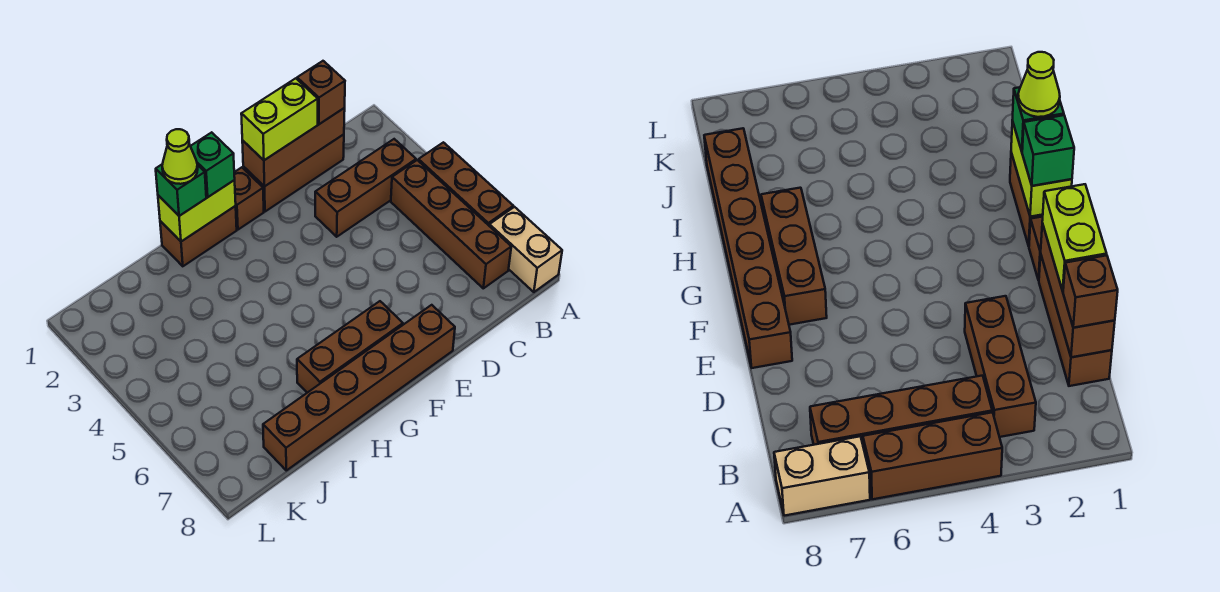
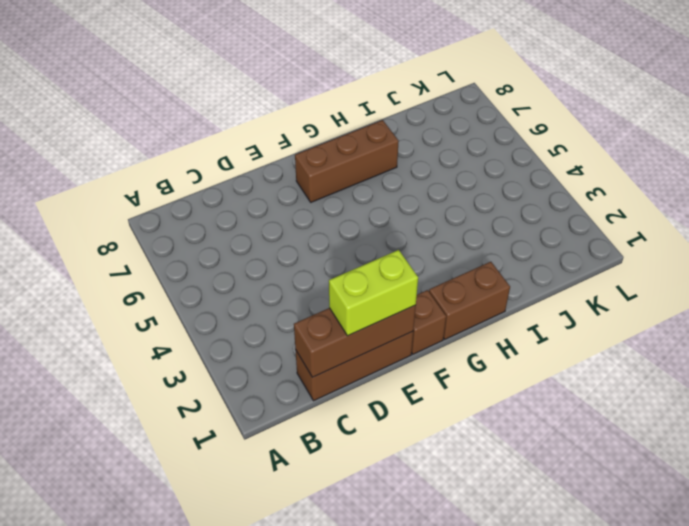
none -> brown 1x3 brick [418,142,513,225]
none -> tan 1x2 brick [489,207,562,292]
none -> brown 1x3 brick [315,139,416,237]

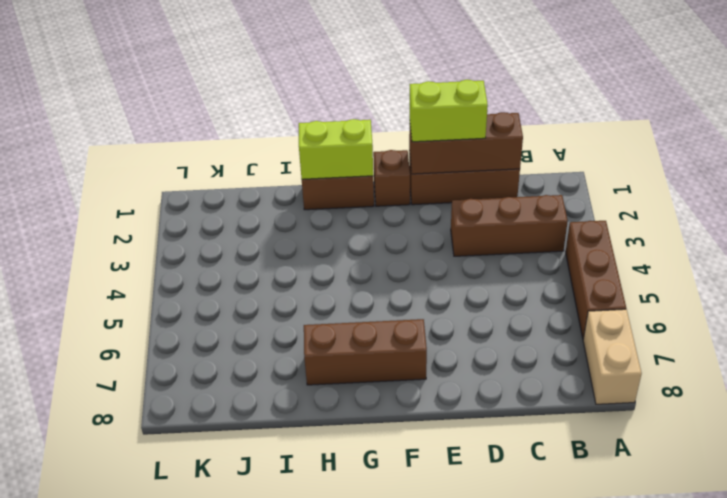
none -> brown 1x4 brick [391,160,511,288]
none -> brown 1x6 brick [263,305,455,470]
none -> brown 1x1 brick [297,61,345,124]

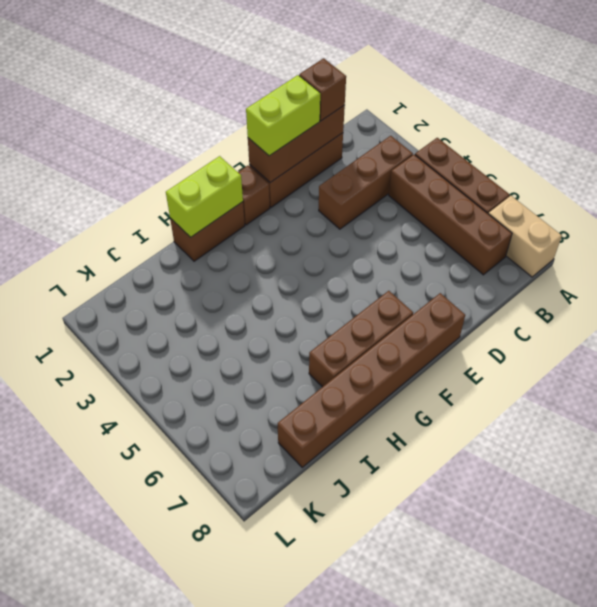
none -> green 1x1 brick [191,132,235,197]
none -> green 1x1 brick [156,164,206,216]
none -> lime 1x1 cone [162,129,198,184]

